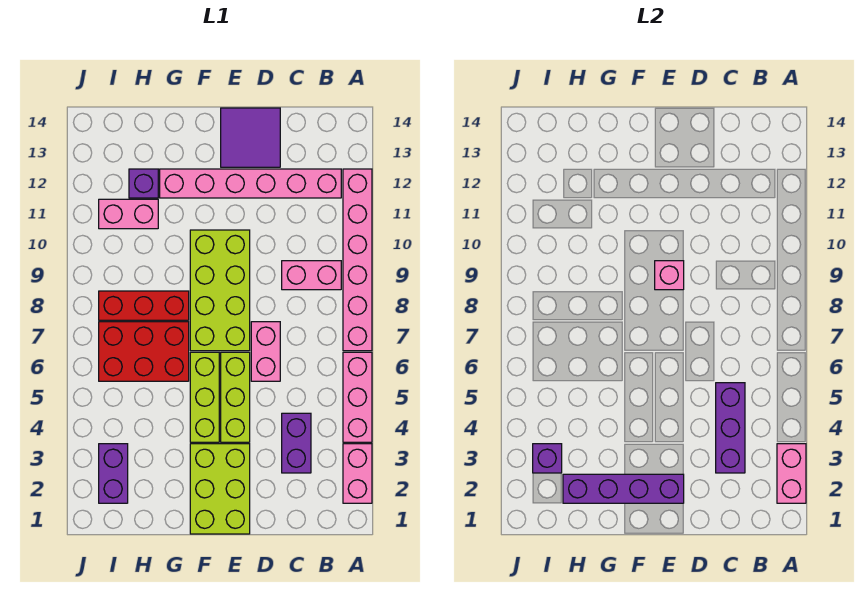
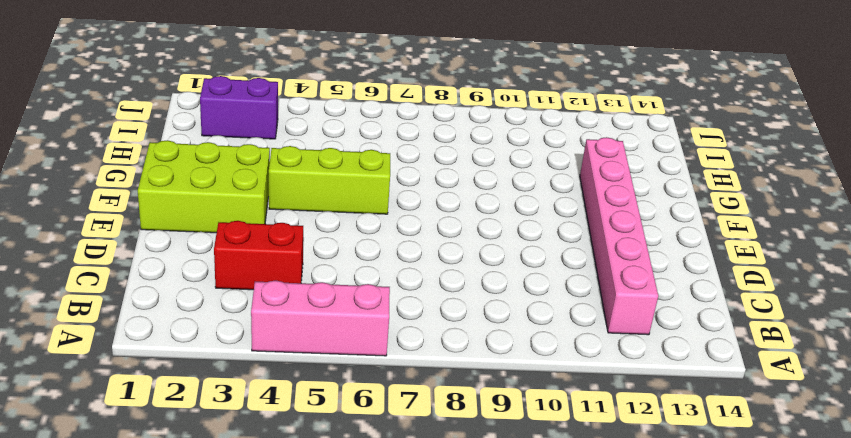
red 1x2 brick [214,221,303,290] -> purple 1x2 brick [282,413,311,473]
none -> pink 1x2 brick [343,444,372,503]
none -> pink 1x6 brick [343,169,372,351]
none -> pink 1x2 brick [282,261,341,290]

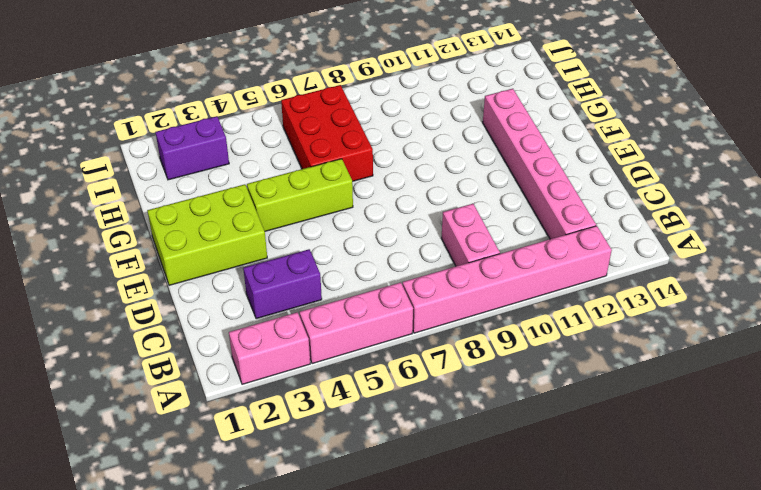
none -> pink 1x2 brick [251,322,280,381]
none -> purple 2x2 tile [221,108,280,167]
none -> lime 1x3 brick [221,352,250,442]

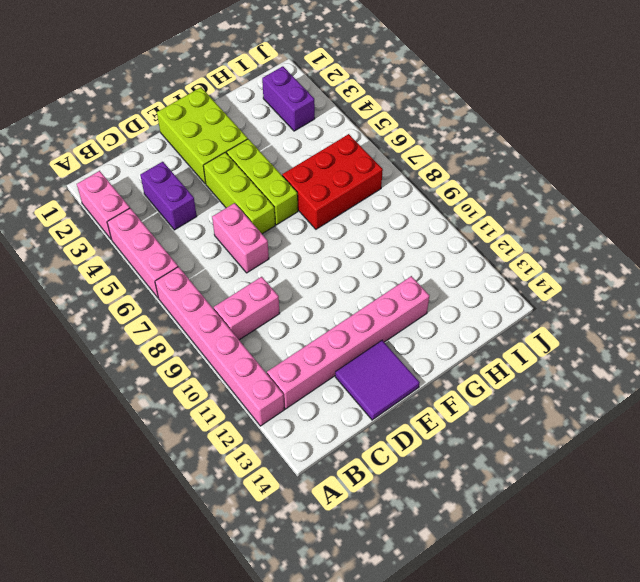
none -> lime 2x4 brick [190,230,250,351]
none -> red 1x3 brick [99,291,189,320]
none -> pink 1x2 brick [99,199,158,229]

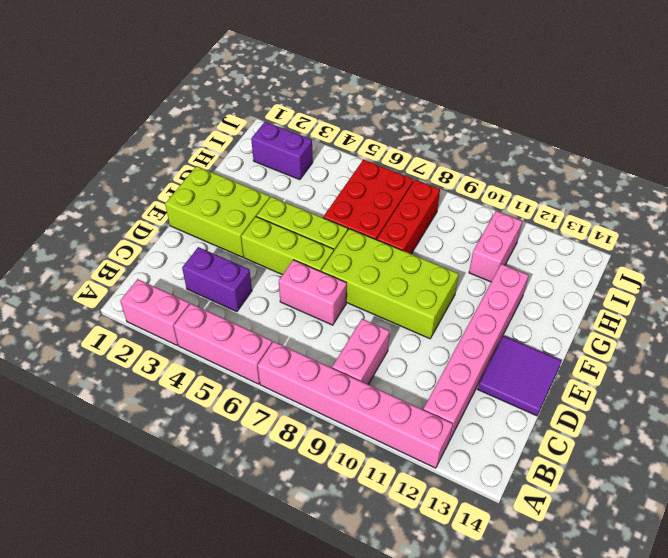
none -> purple 1x1 brick [129,169,158,198]
none -> pink 1x2 brick [777,444,806,503]
none -> purple 1x3 brick [716,383,745,473]

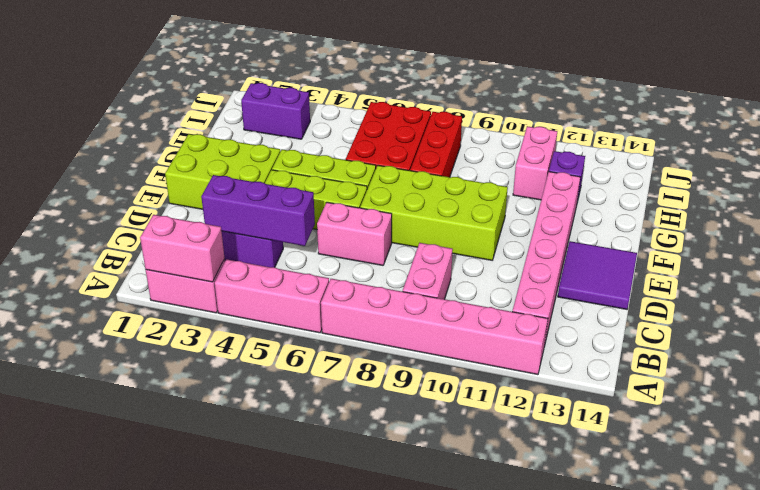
none -> purple 1x4 brick [563,474,684,503]
none -> pink 1x1 brick [655,261,684,290]
none -> purple 1x1 brick [533,444,562,473]

